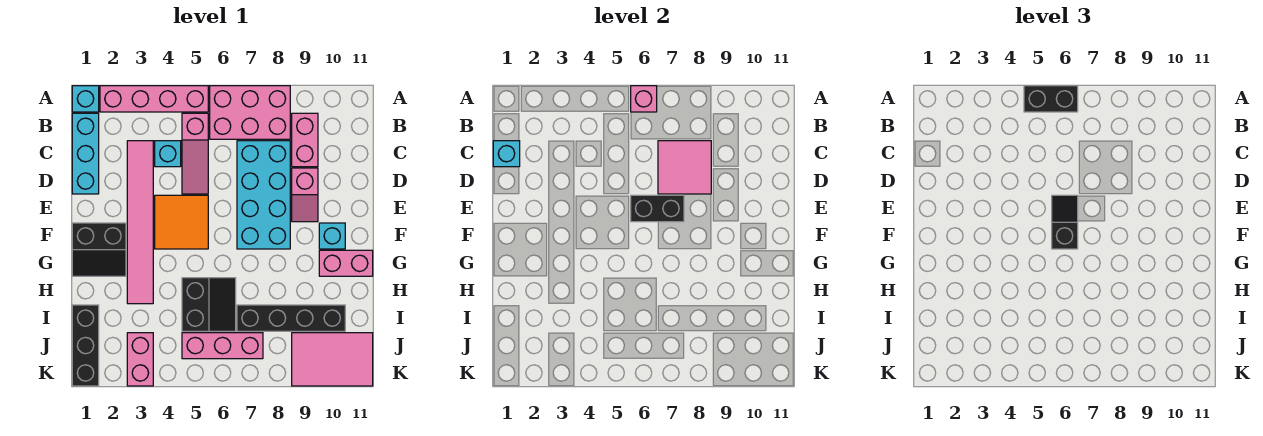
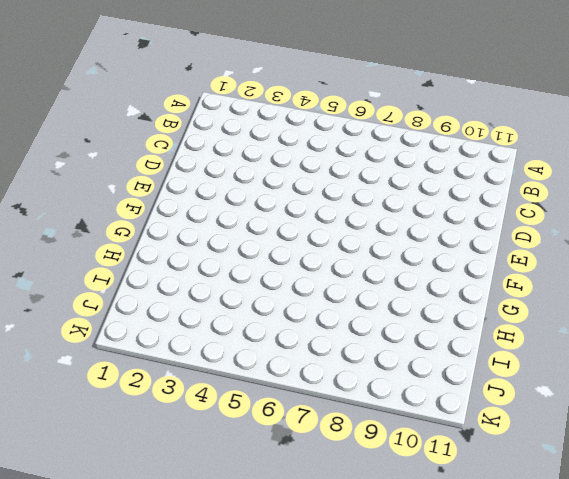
none -> cyan 1x1 brick [72,86,99,112]
none -> pink 1x4 brick [100,86,208,112]
none -> pink 2x3 brick [210,86,290,139]

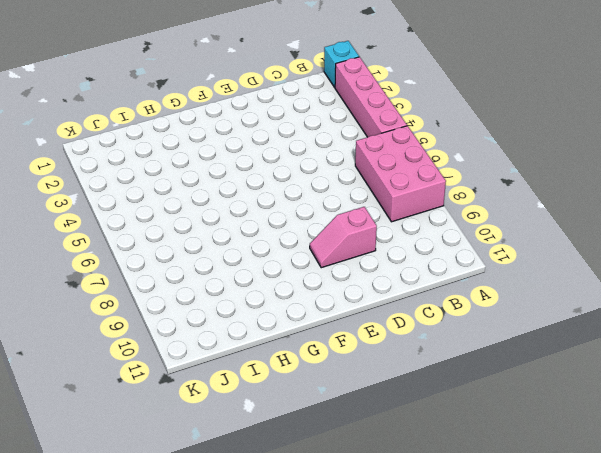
none -> cyan 1x3 brick [72,113,99,194]
none -> pink 1x3 slope [182,113,208,194]
none -> pink 1x2 brick [292,113,318,167]

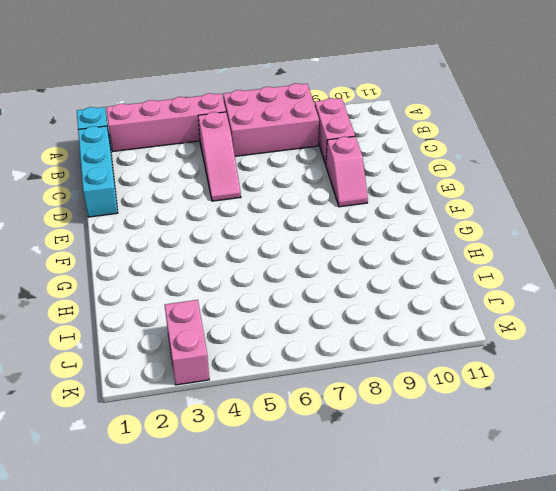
none -> pink 1x6 tile [127,141,153,304]
none -> cyan 1x1 brick [155,141,181,167]
none -> cyan 2x4 brick [237,141,290,249]

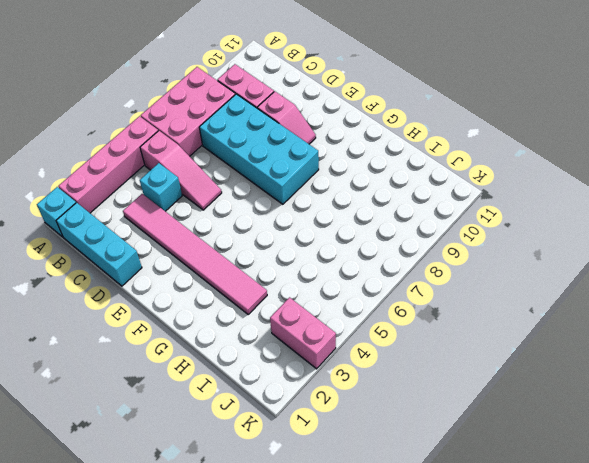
none -> orange 2x2 tile [155,195,208,249]
none -> black 2x2 slope [72,223,126,276]
none -> cyan 1x1 brick [319,223,345,249]

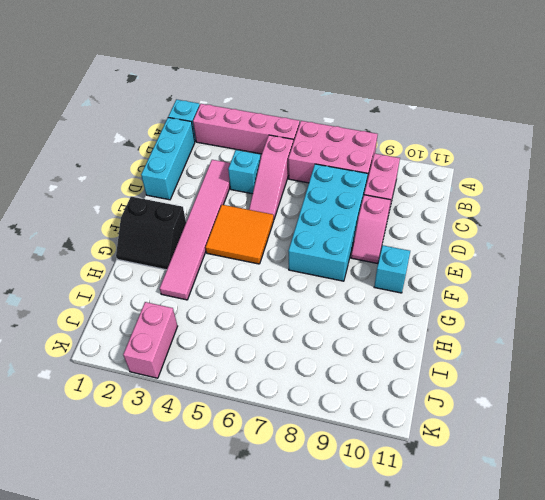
none -> pink 1x2 brick [319,250,373,276]
none -> black 2x2 slope [182,278,236,331]
none -> black 1x3 brick [72,305,99,386]

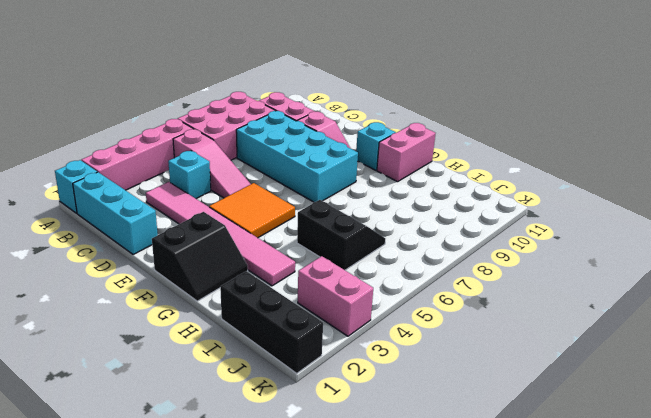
none -> black 1x4 brick [237,305,345,331]
none -> pink 1x3 brick [182,333,263,359]
none -> pink 2x3 tile [292,333,373,386]

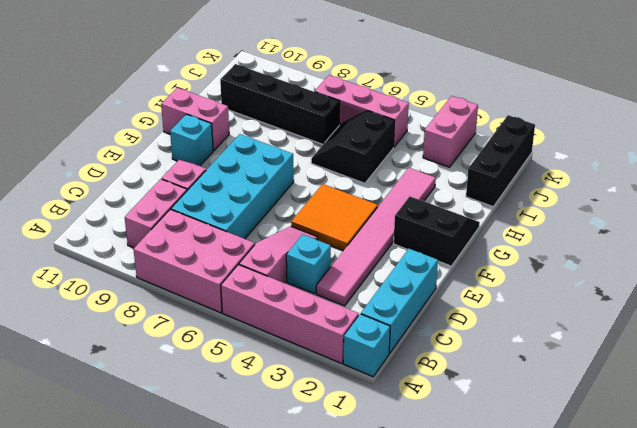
none -> pink 2x3 tile [292,333,373,386]
none -> pink 1x1 brick [631,86,657,112]
none -> cyan 1x1 brick [493,141,520,167]

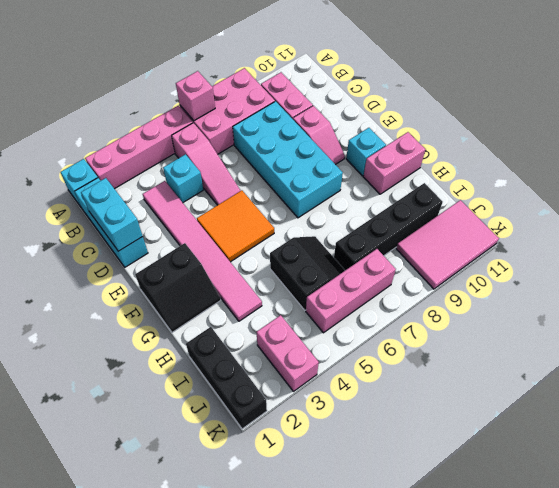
cyan 1x2 brick [81,178,143,251] -> cyan 1x1 brick [493,141,520,167]
none -> pink 2x2 tile [658,141,711,194]
none -> black 1x2 brick [631,195,684,222]
none -> black 1x2 brick [1024,86,1078,112]

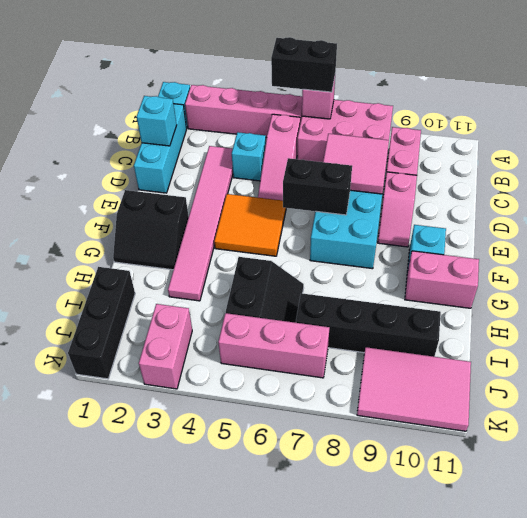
none -> black 1x2 slope [1052,195,1078,249]

